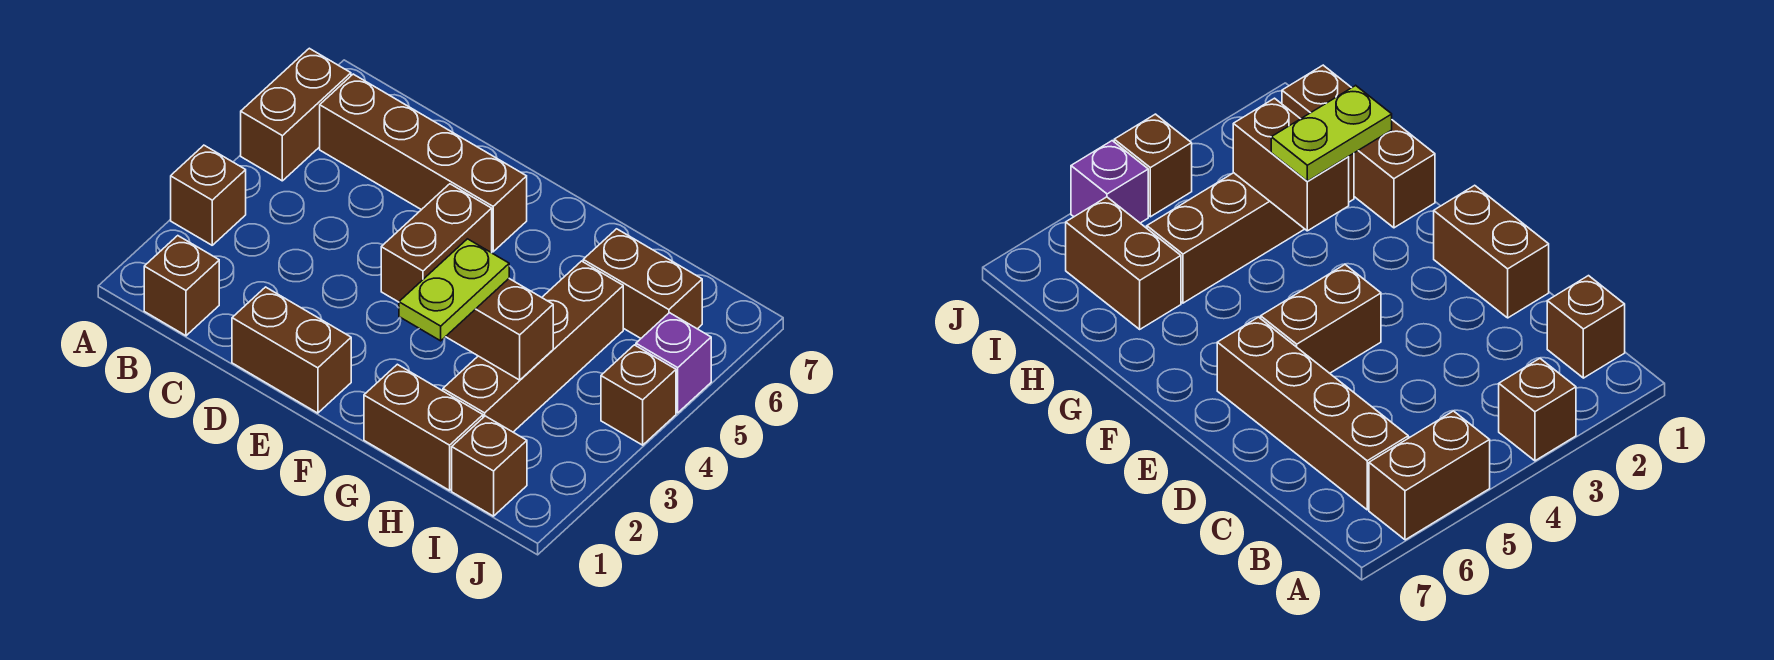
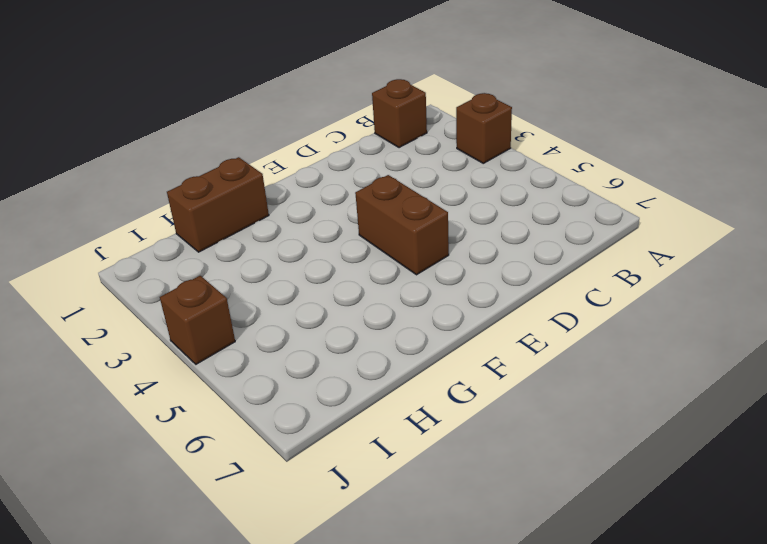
none -> brown 1x2 brick [241,48,351,181]
none -> brown 1x4 brick [320,74,527,252]
none -> brown 1x2 brick [232,287,351,413]

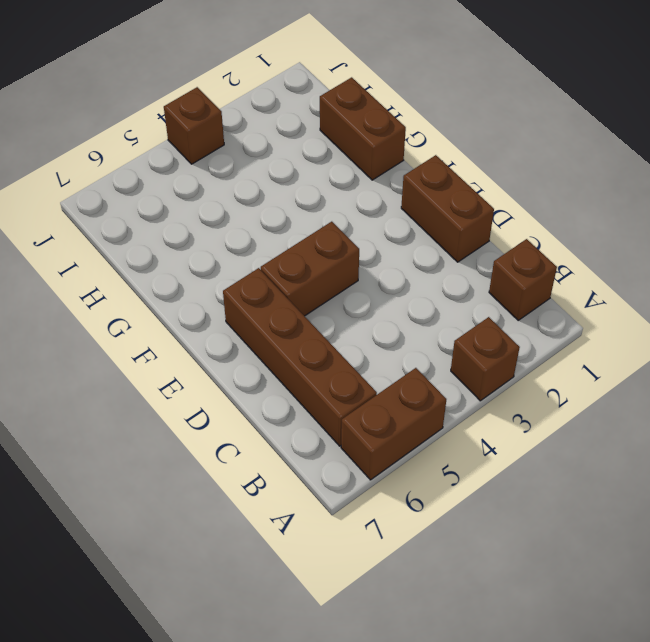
none -> brown 1x4 brick [443,261,623,432]
none -> brown 1x2 brick [583,229,702,338]
none -> brown 1x1 brick [452,416,527,516]

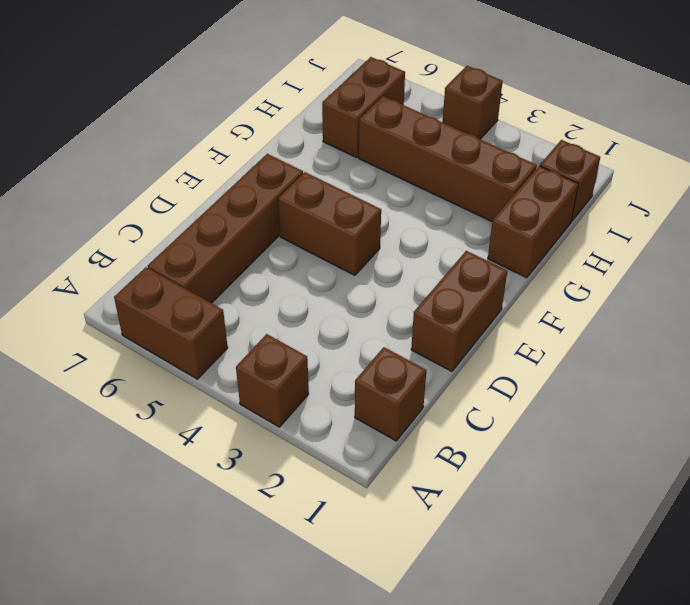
none -> purple 1x1 brick [636,313,711,413]
none -> brown 1x2 brick [446,279,553,380]
none -> lime 1x2 plate [399,239,509,341]

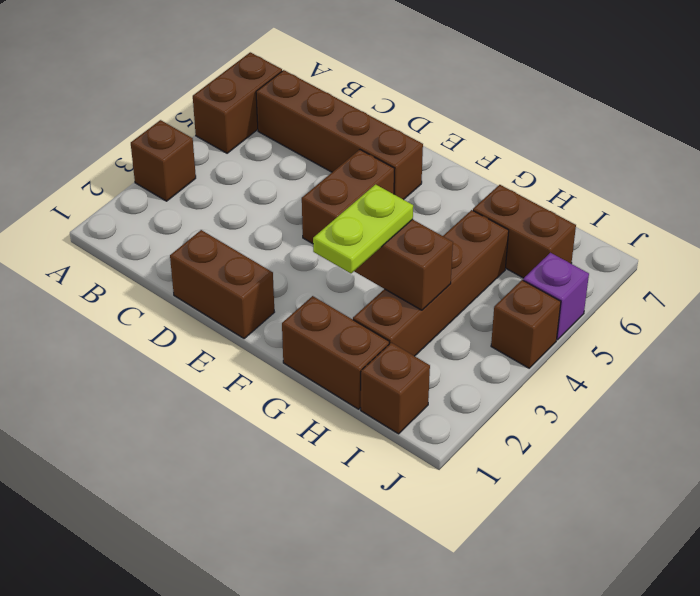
none -> brown 1x1 brick [144,236,219,336]

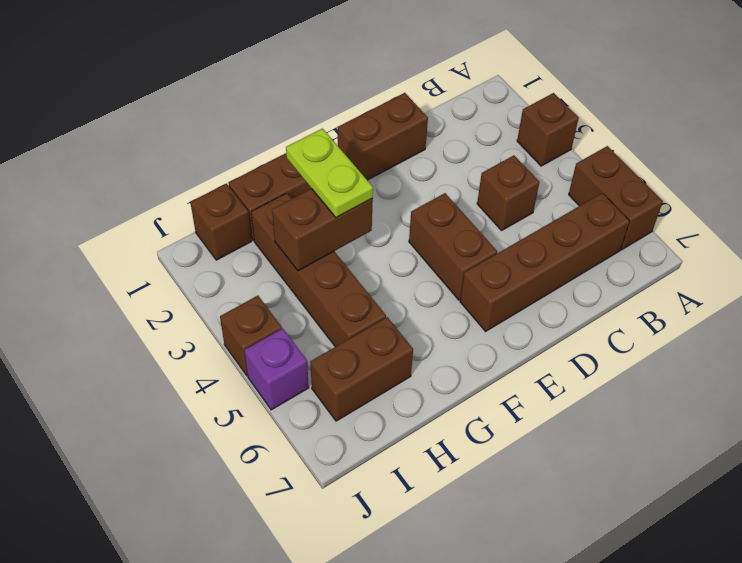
brown 1x1 brick [477,155,539,230] -> brown 1x1 brick moved to [144,236,219,336]

